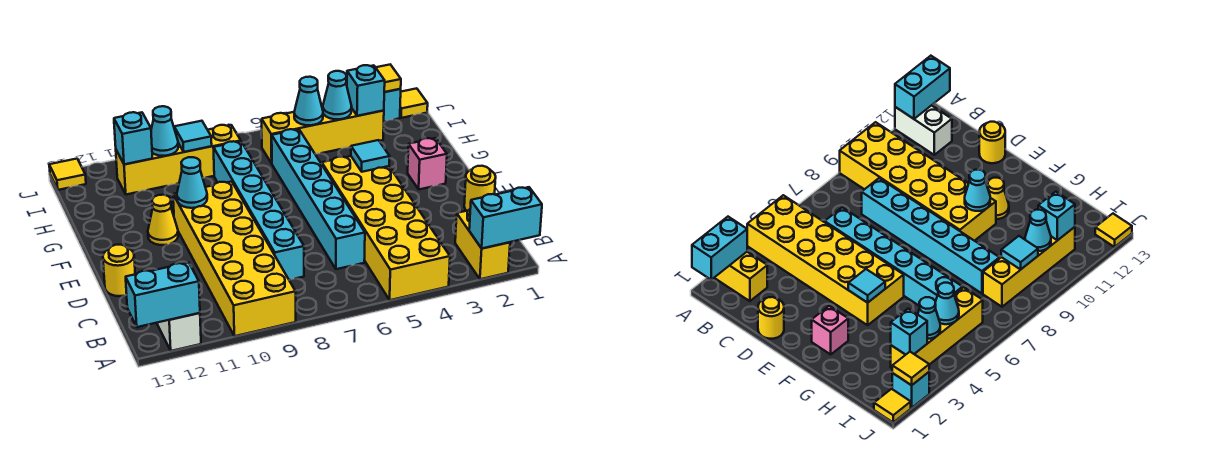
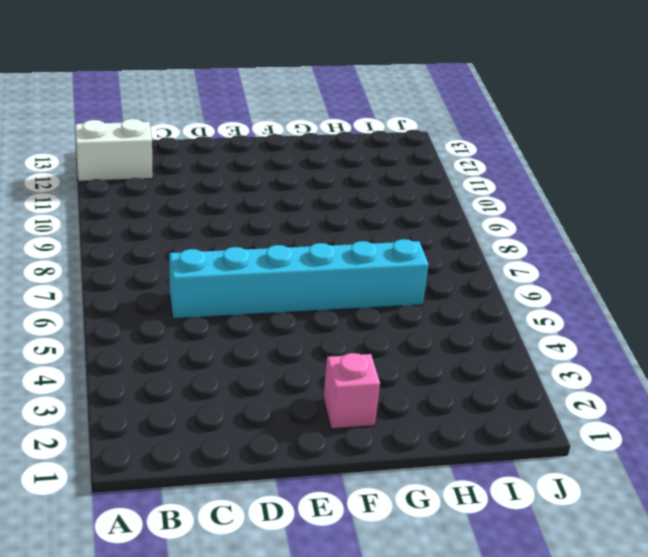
none -> yellow 1x2 brick [455,209,510,279]
none -> yellow 2x6 brick [322,156,450,300]
none -> yellow 2x6 brick [173,181,296,336]

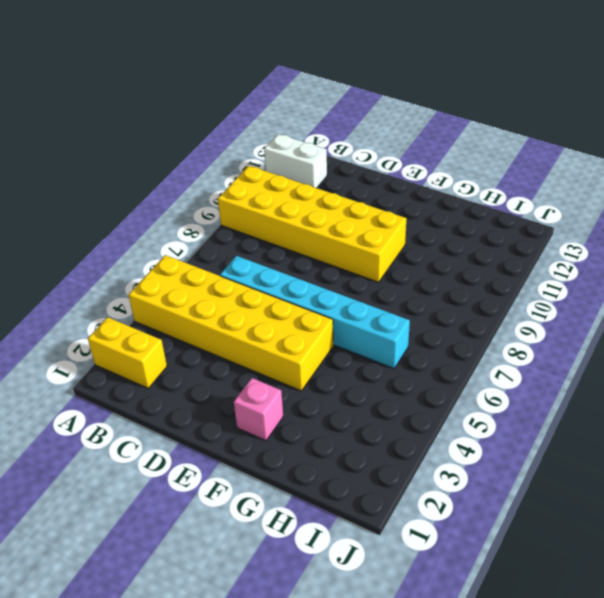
none -> cyan 1x6 brick [213,141,304,280]
none -> yellow 1x1 round brick [464,166,496,211]
none -> yellow 1x1 round brick [103,245,135,296]

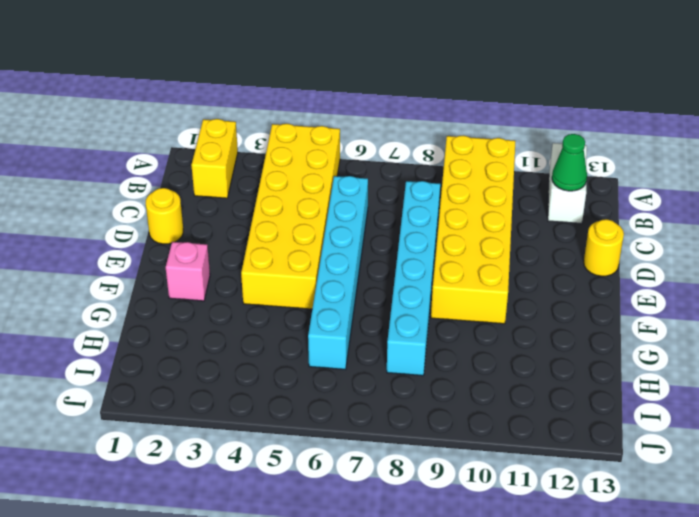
green 1x1 cone [552,134,587,191] -> none
none -> yellow 1x1 cone [148,195,178,245]
none -> yellow 1x4 brick [261,106,384,163]
none -> yellow 1x4 brick [116,125,241,194]

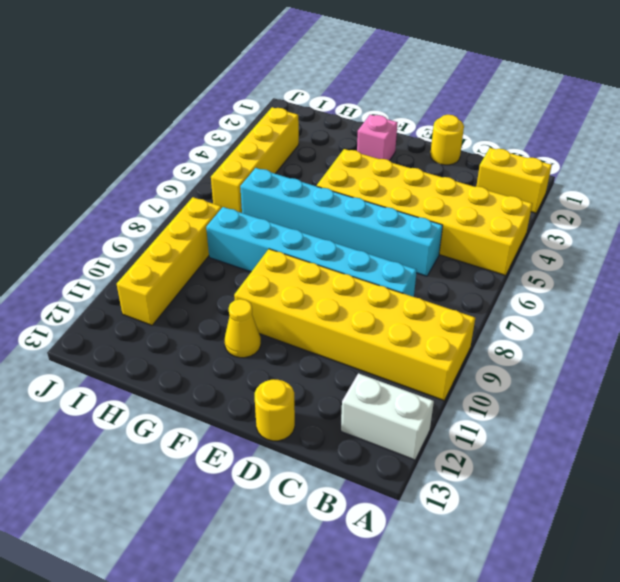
none -> yellow 1x1 tile [400,88,428,118]
none -> cyan 1x1 brick [384,89,401,122]
none -> yellow 1x1 tile [49,159,86,190]

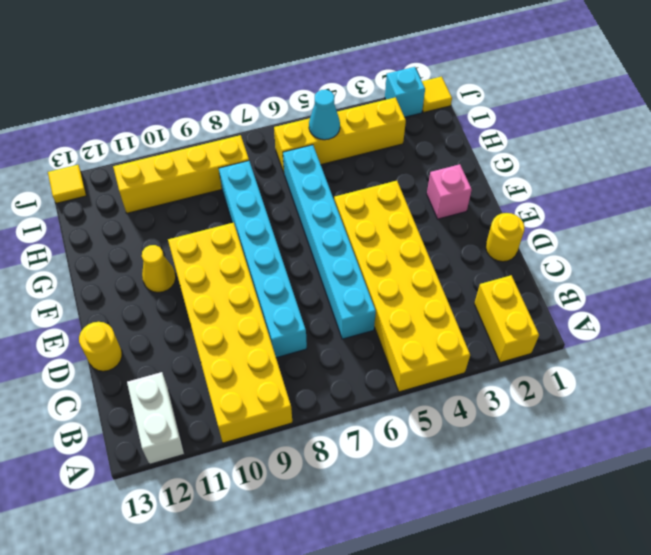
none -> cyan 1x2 brick [469,187,542,248]
none -> cyan 1x2 brick [126,263,200,327]
none -> cyan 1x1 tile [351,140,390,172]

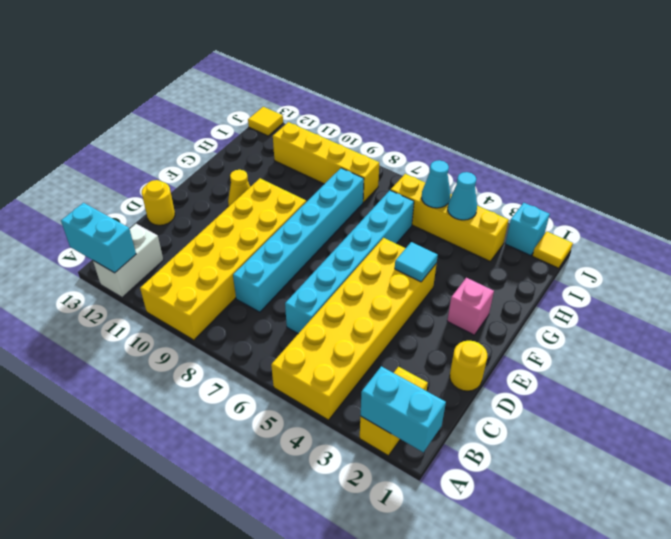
none -> cyan 1x1 cone [177,157,207,208]
none -> cyan 1x1 brick [347,65,385,116]
none -> cyan 1x1 tile [174,121,212,152]

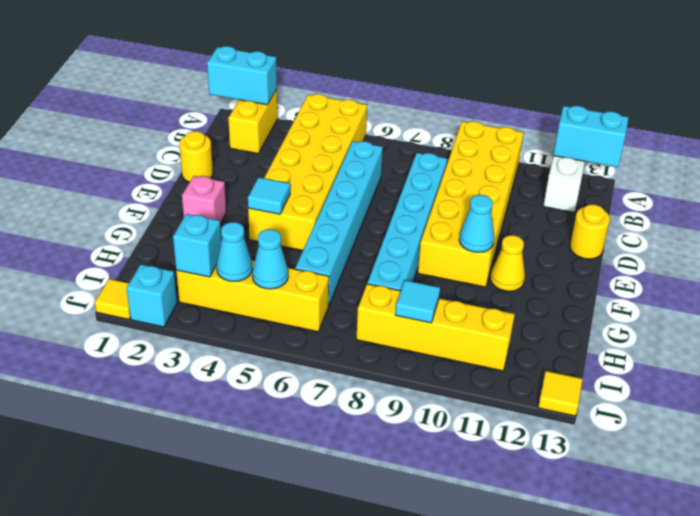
none -> cyan 1x1 cone [151,106,178,156]
none -> cyan 1x1 brick [114,112,152,164]
none -> yellow 1x1 tile [376,65,401,92]

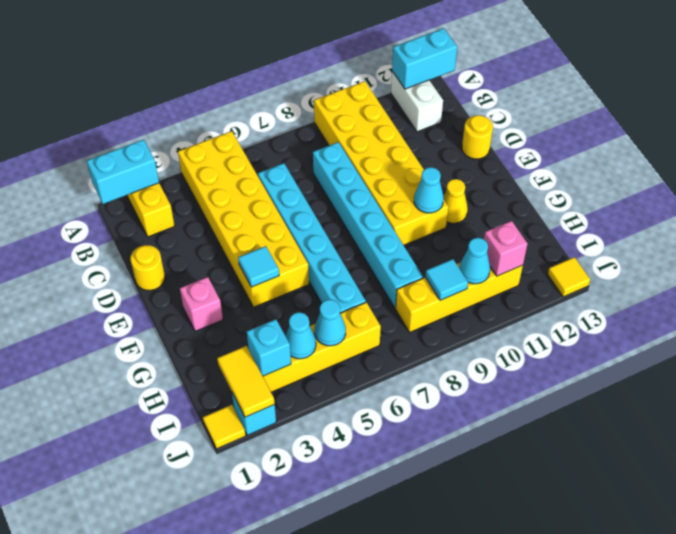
yellow 1x2 tile [217,346,275,417] -> yellow 1x1 tile [376,65,401,92]
pink 1x1 brick [484,221,527,276] -> cyan 1x1 brick [114,112,152,164]

